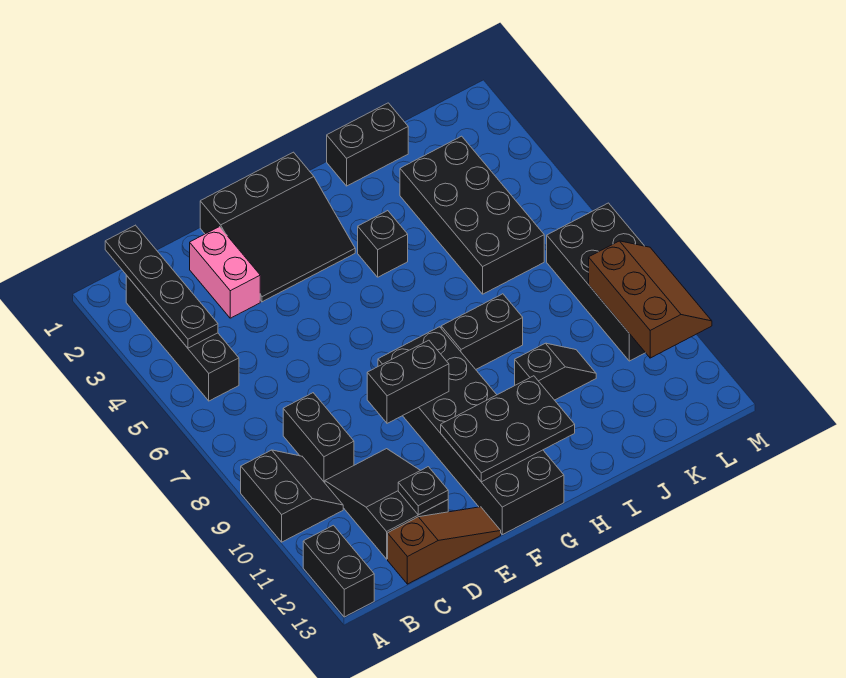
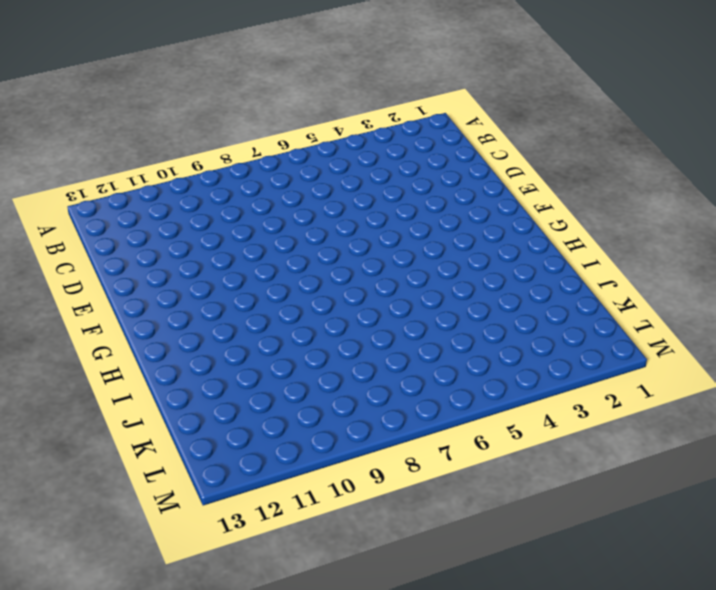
none -> black 2x2 slope [241,450,343,542]
none -> black 1x2 brick [303,525,374,617]
none -> black 1x4 brick [126,275,239,401]

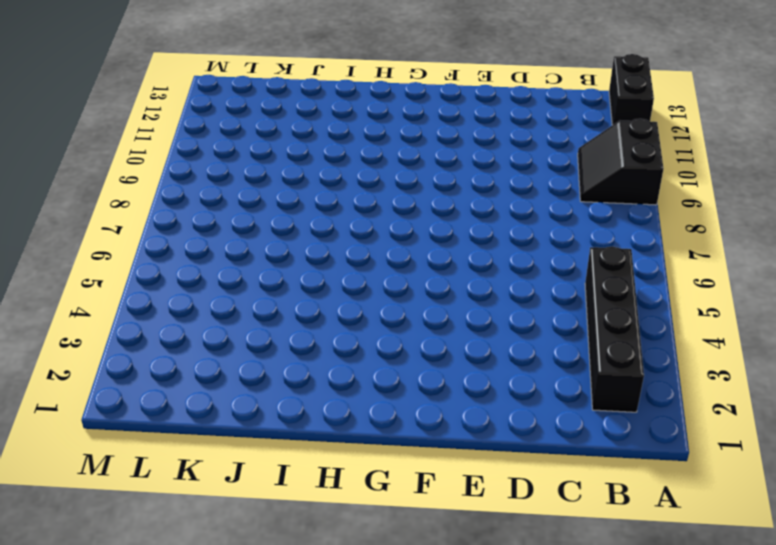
none -> black 1x2 brick [283,393,354,483]
none -> black 2x3 slope [325,449,448,559]
none -> brown 1x3 slope [388,507,501,584]

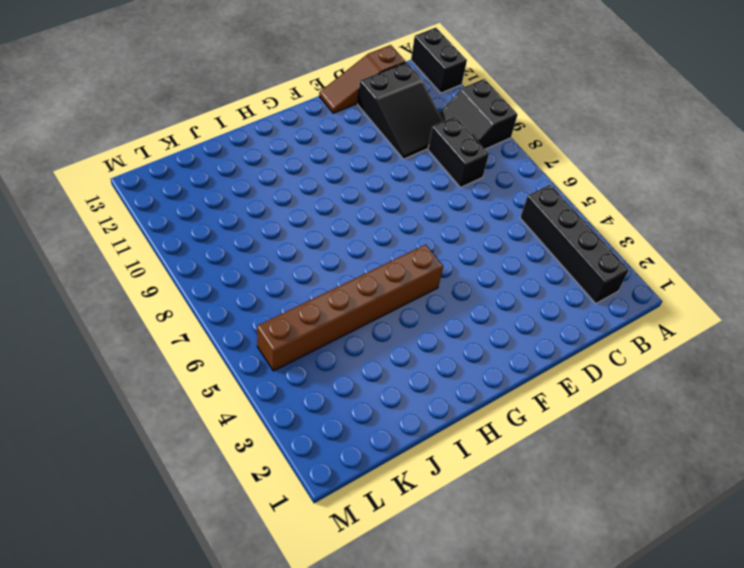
brown 1x6 brick [257,245,443,371] -> black 2x4 brick [400,136,544,294]
none -> pink 1x2 brick [190,227,260,318]
none -> black 3x3 slope [200,152,355,302]
none -> black 2x6 brick [378,327,564,535]

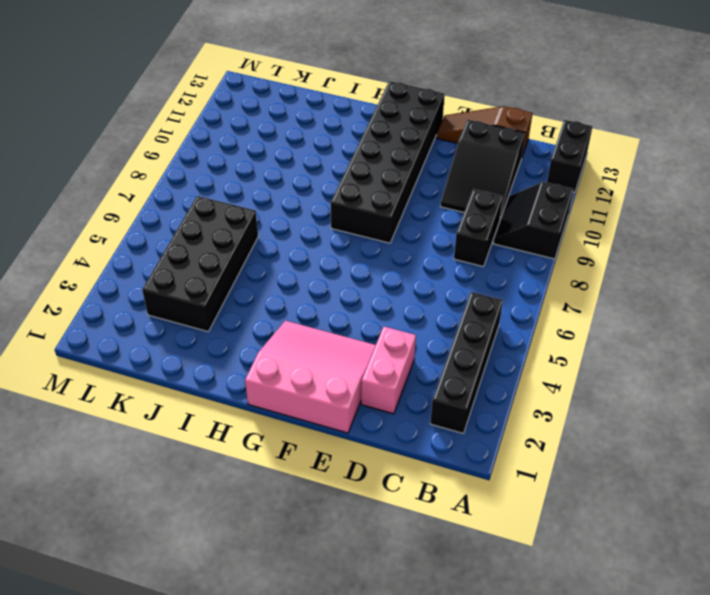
pink 3x3 slope [245,321,376,433] -> black 3x3 slope [200,152,355,302]
none -> black 1x1 brick [358,211,408,277]
none -> black 1x2 brick [441,294,523,369]
none -> black 1x2 brick [327,103,408,186]

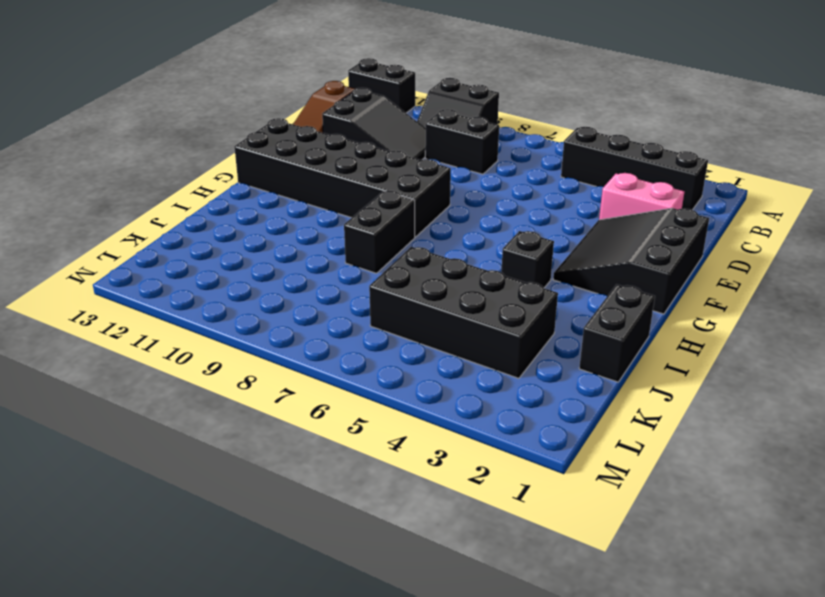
none -> black 1x2 slope [515,343,596,400]
none -> black 2x4 brick [547,203,645,361]
none -> black 1x4 plate [105,225,218,348]

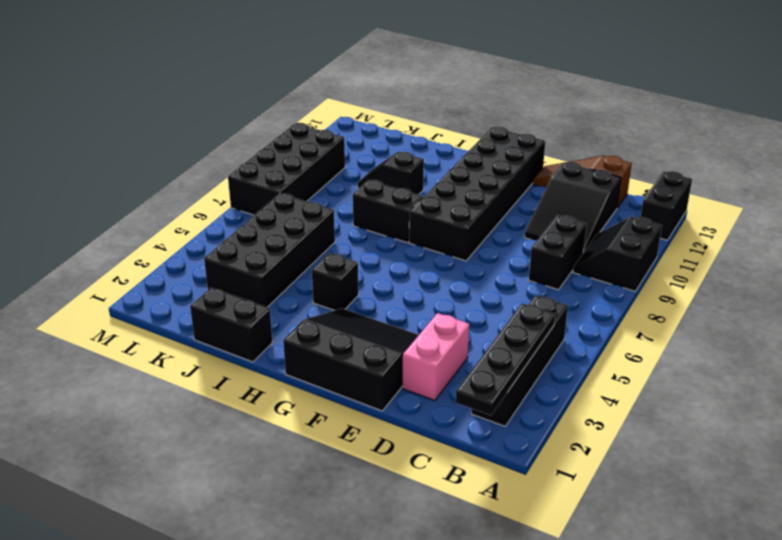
none -> black 1x1 plate [398,467,448,515]
none -> black 1x2 brick [367,340,449,423]
none -> black 2x3 plate [441,376,575,482]

